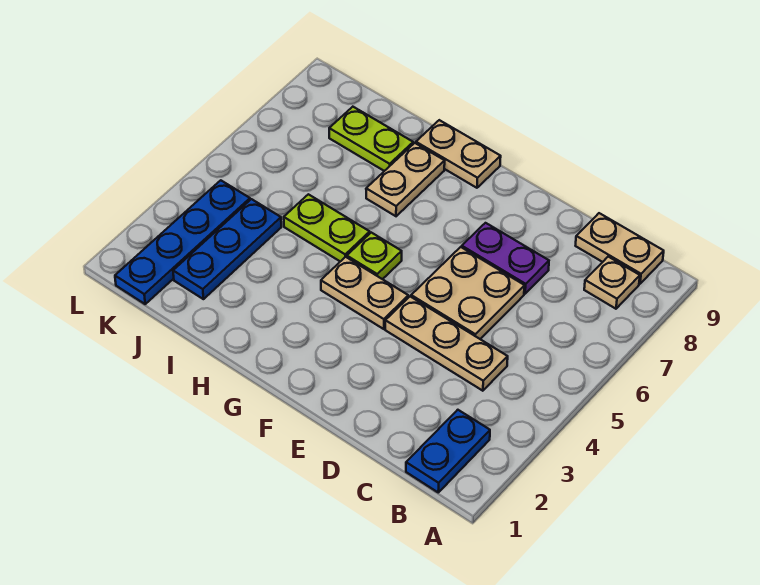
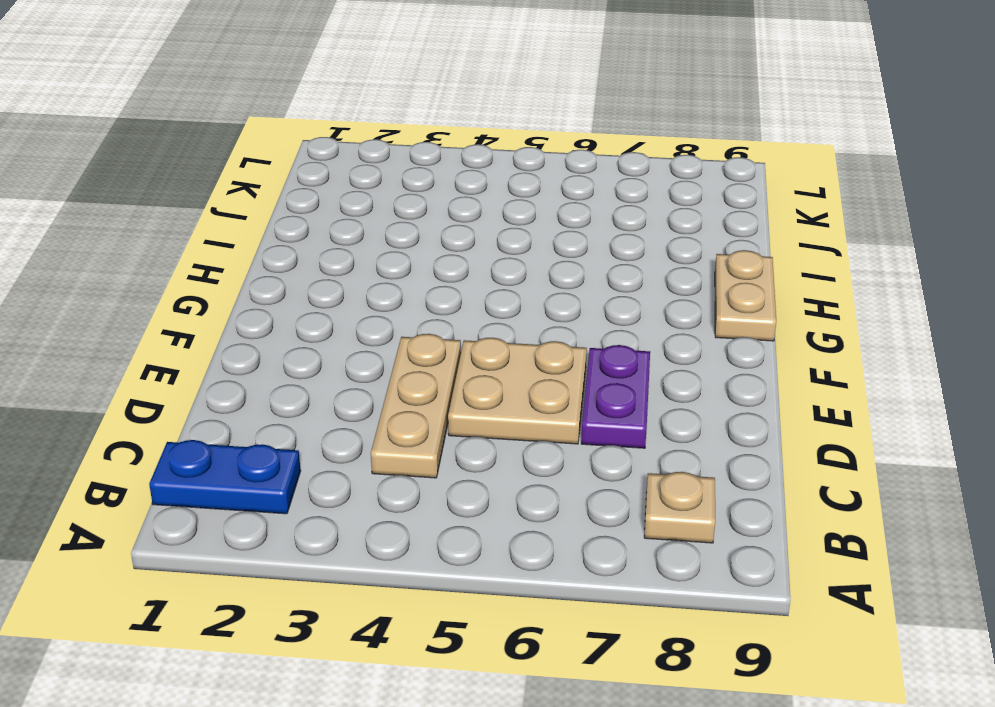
none -> tan 1x2 plate [576,213,664,284]
none -> tan 1x2 plate [321,257,408,329]
none -> lime 1x1 plate [347,233,402,279]

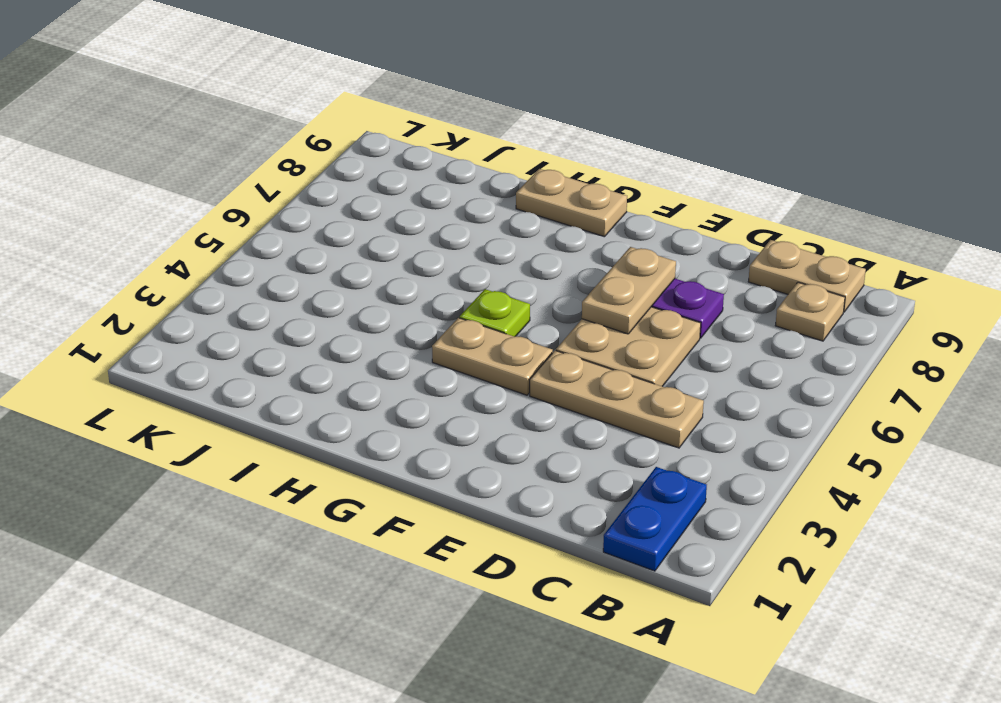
tan 1x2 plate [582,247,676,334] -> tan 1x2 plate moved to [366,143,445,216]
none -> lime 1x2 plate [284,194,370,261]
none -> lime 1x2 plate [329,107,413,171]
none -> blue 1x3 plate [173,199,281,299]

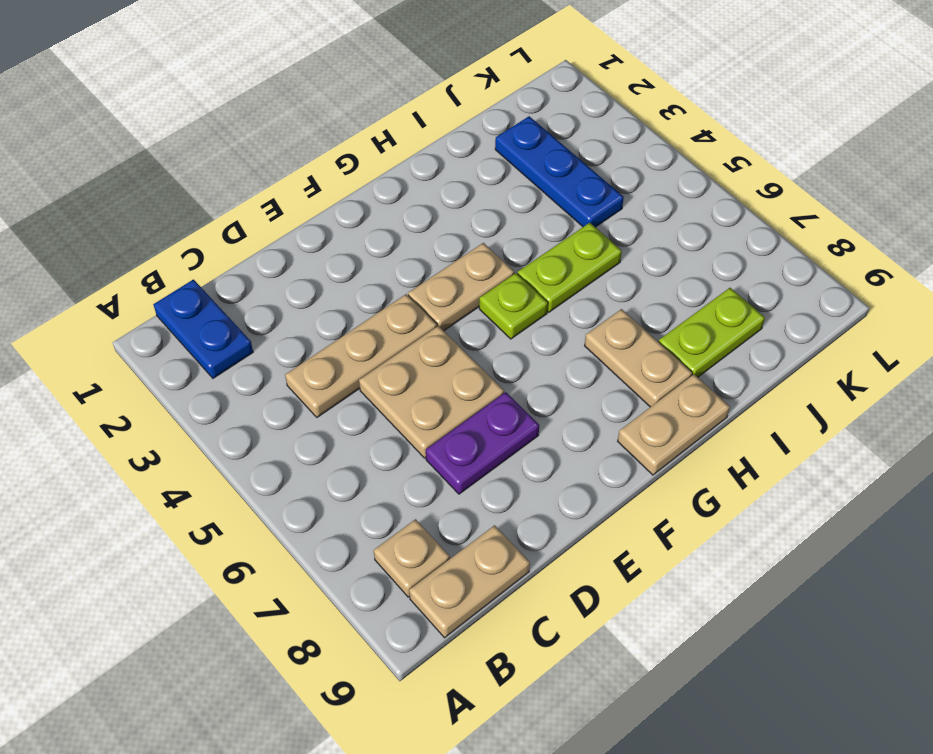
none -> blue 1x4 plate [115,180,250,304]

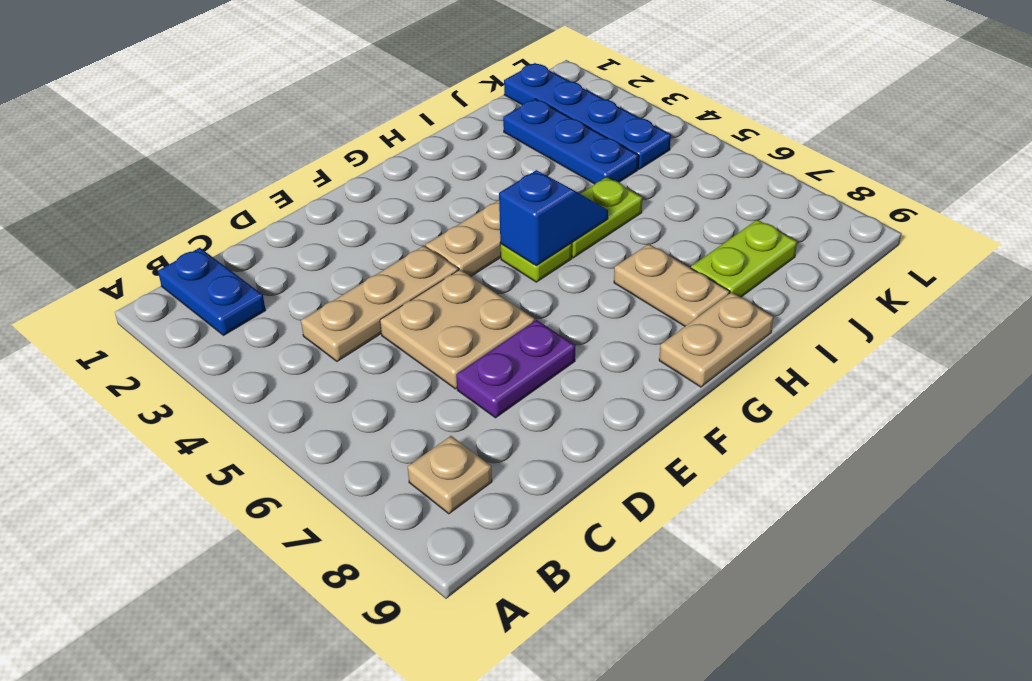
blue 1x2 slope [499,170,608,266] -> none
none -> tan 1x2 plate [576,213,664,284]

